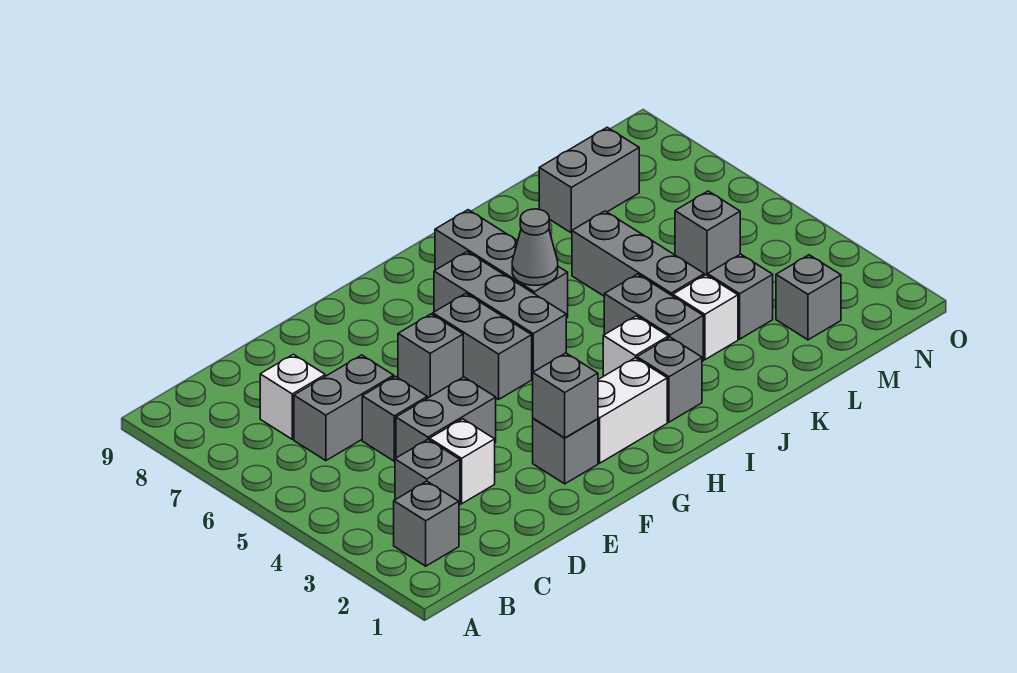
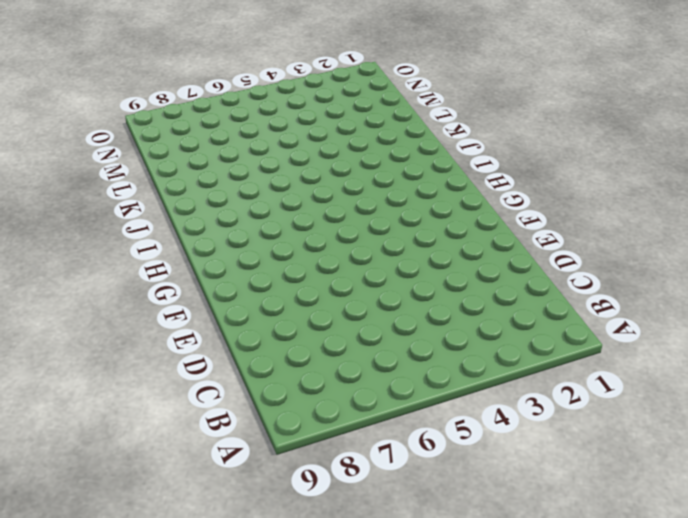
none -> grey 1x1 brick [394,481,459,566]
none -> grey 1x1 brick [395,440,460,505]
none -> grey 1x2 brick [294,355,394,461]

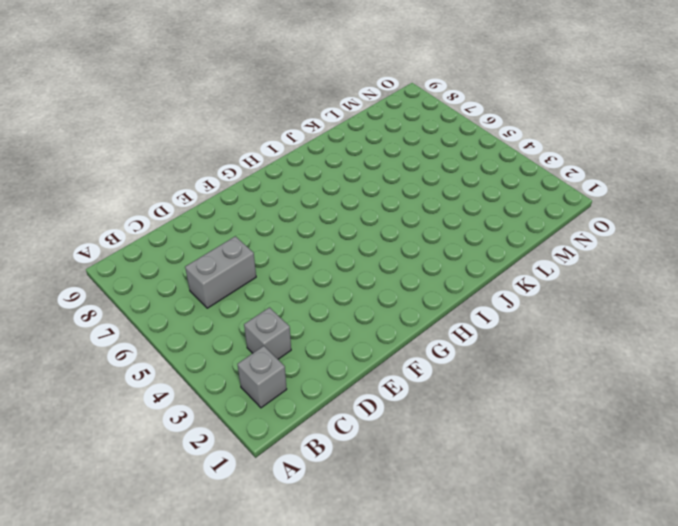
none -> white 1x1 brick [260,354,325,439]
none -> white 1x1 brick [430,419,495,504]
none -> grey 1x2 brick [396,377,496,458]

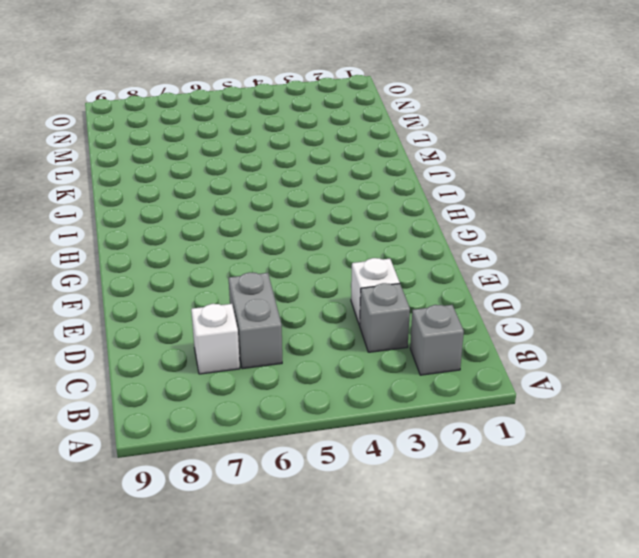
none -> grey 1x2 brick [396,377,496,458]
none -> grey 1x1 brick [362,376,427,461]
none -> grey 1x1 brick [533,418,598,484]

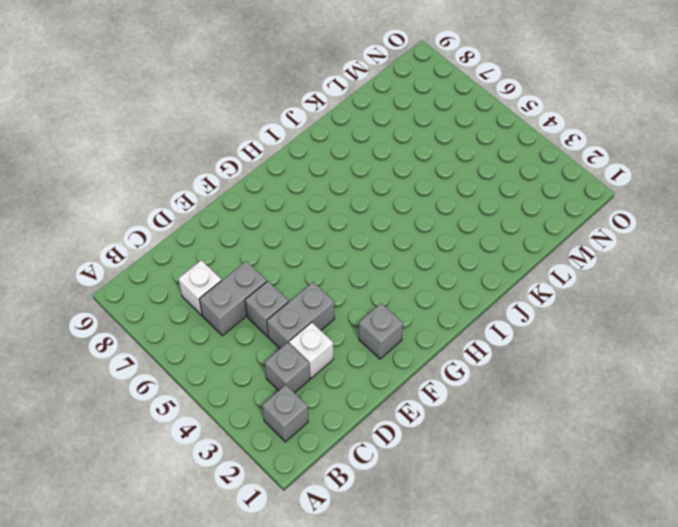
none -> grey 1x1 brick [398,314,463,398]
none -> white 1x2 brick [598,358,667,463]
none -> grey 1x2 brick [433,293,532,399]

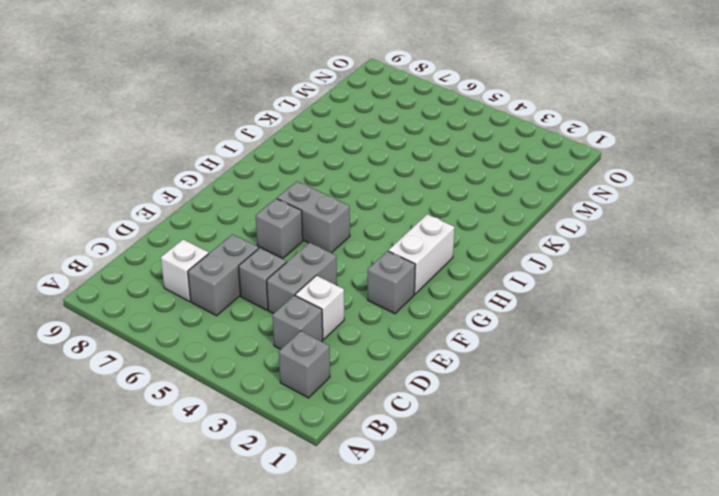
none -> grey 1x3 brick [434,252,566,379]
none -> grey 1x1 brick [637,337,702,422]
none -> white 1x1 brick [603,316,668,376]

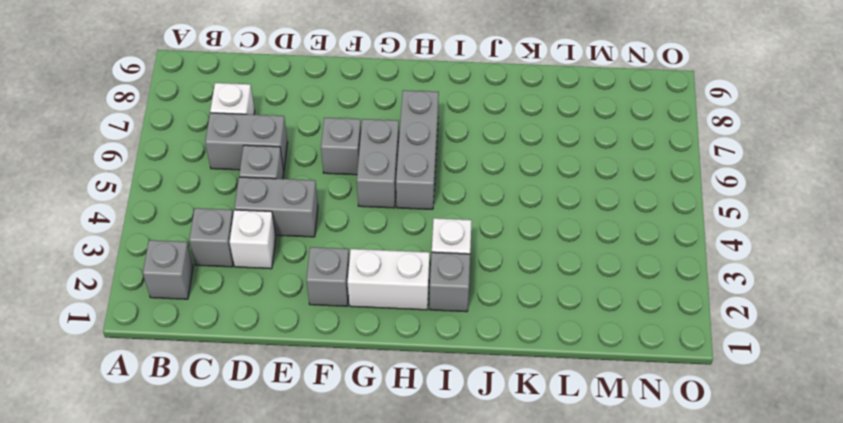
none -> grey 1x3 brick [435,210,568,318]
none -> grey 1x2 brick [604,274,703,361]
none -> white 1x1 brick [673,275,738,360]

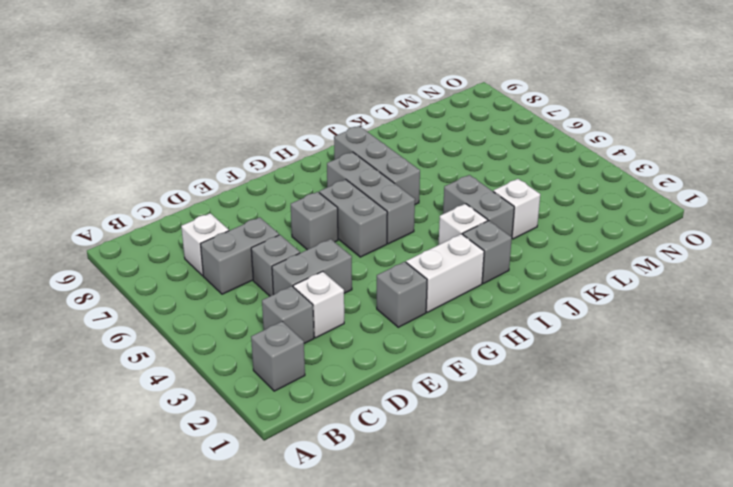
none -> grey 1x3 brick [572,211,704,296]
none -> grey 1x1 brick [708,254,773,339]
none -> grey 1x2 brick [539,127,639,233]

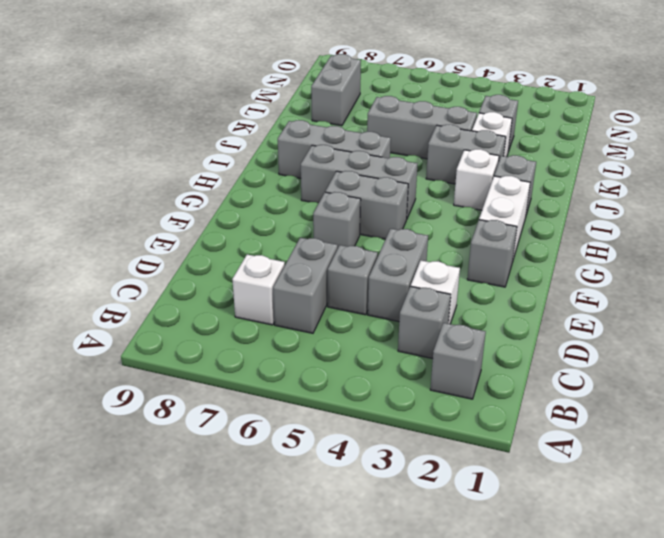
none -> grey 1x1 brick [776,255,841,340]
none -> grey 1x1 brick [675,191,740,276]
none -> grey 1x1 brick [533,353,598,438]

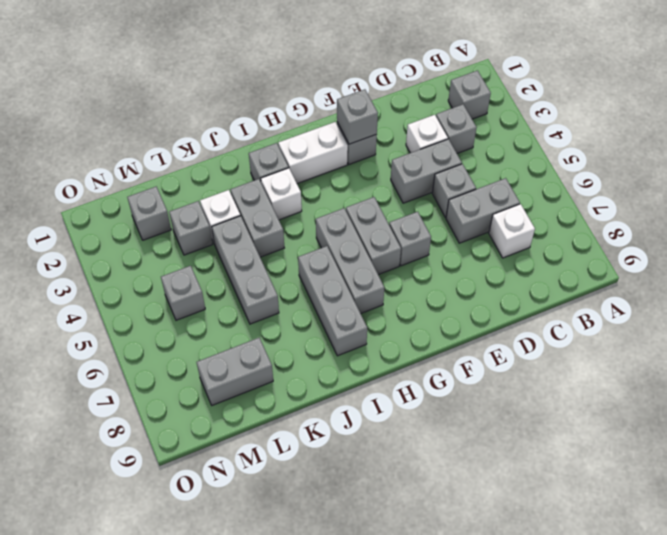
none -> grey 1x1 cone [512,209,558,285]

